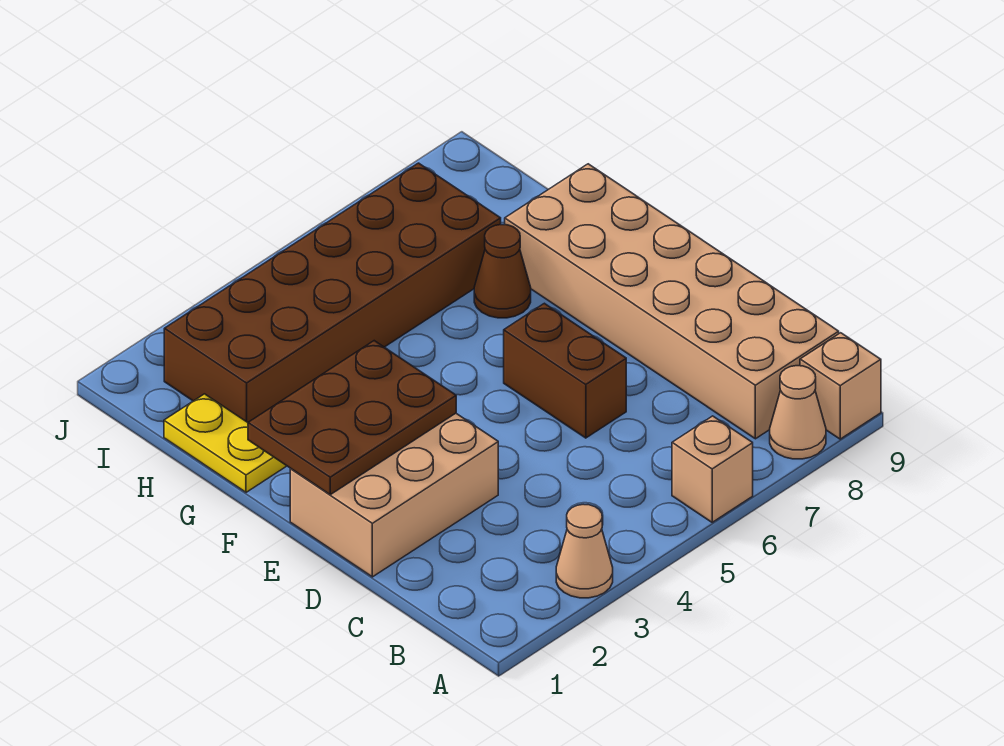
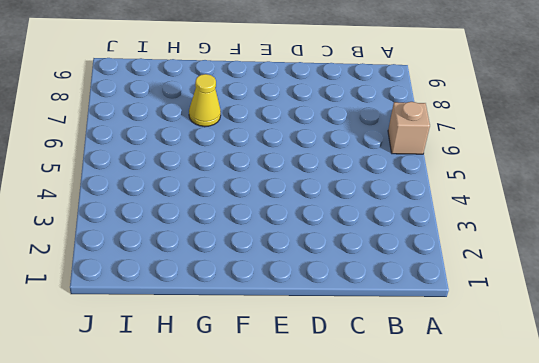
yellow 1x1 cone [189,74,221,127] -> brown 1x1 cone [474,225,531,318]
none -> tan 1x1 cone [556,504,613,598]
none -> tan 1x1 cone [770,366,826,459]

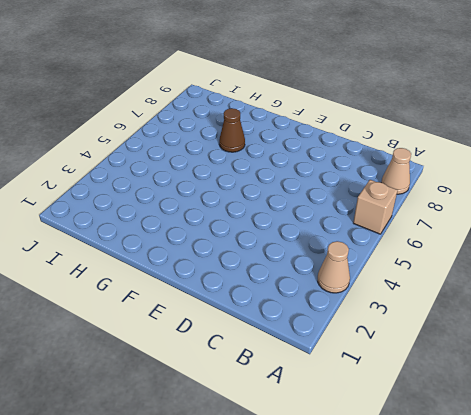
none -> tan 1x1 brick [800,333,881,439]
none -> tan 2x6 brick [505,164,839,439]

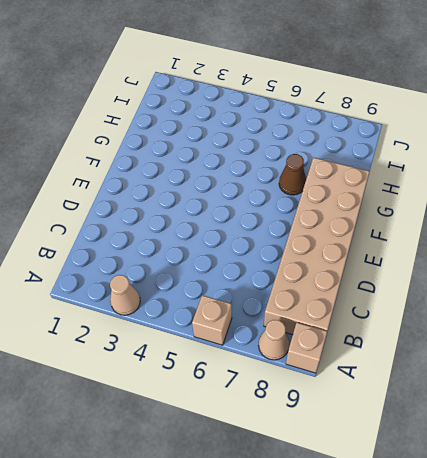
none -> tan 2x3 brick [290,413,498,577]
none -> brown 1x2 brick [504,303,626,438]

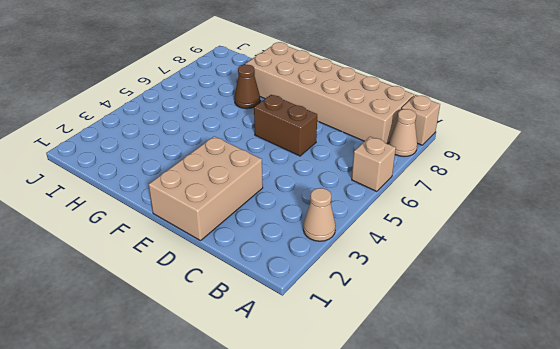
none -> yellow 1x2 plate [164,394,286,492]
none -> brown 2x6 brick [164,163,501,422]

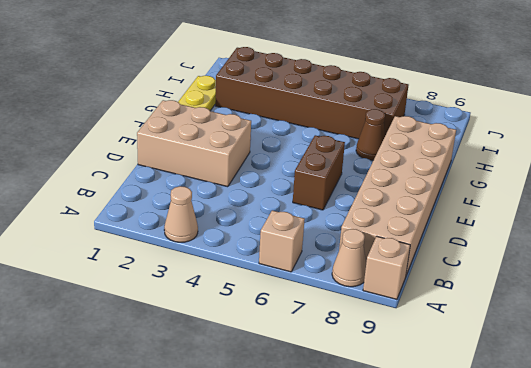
none -> brown 2x3 plate [248,341,456,495]

